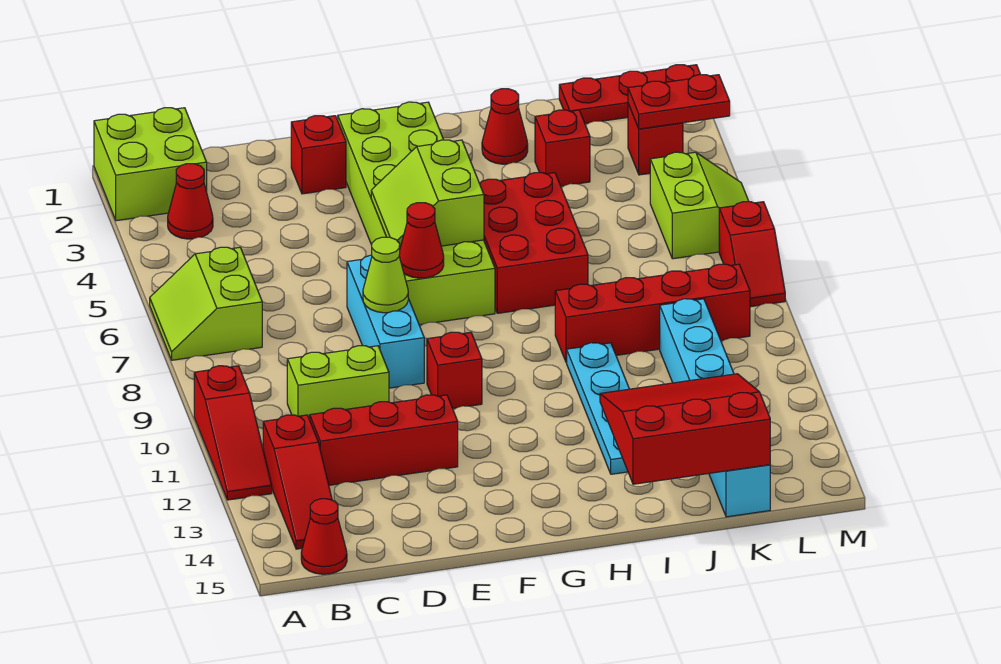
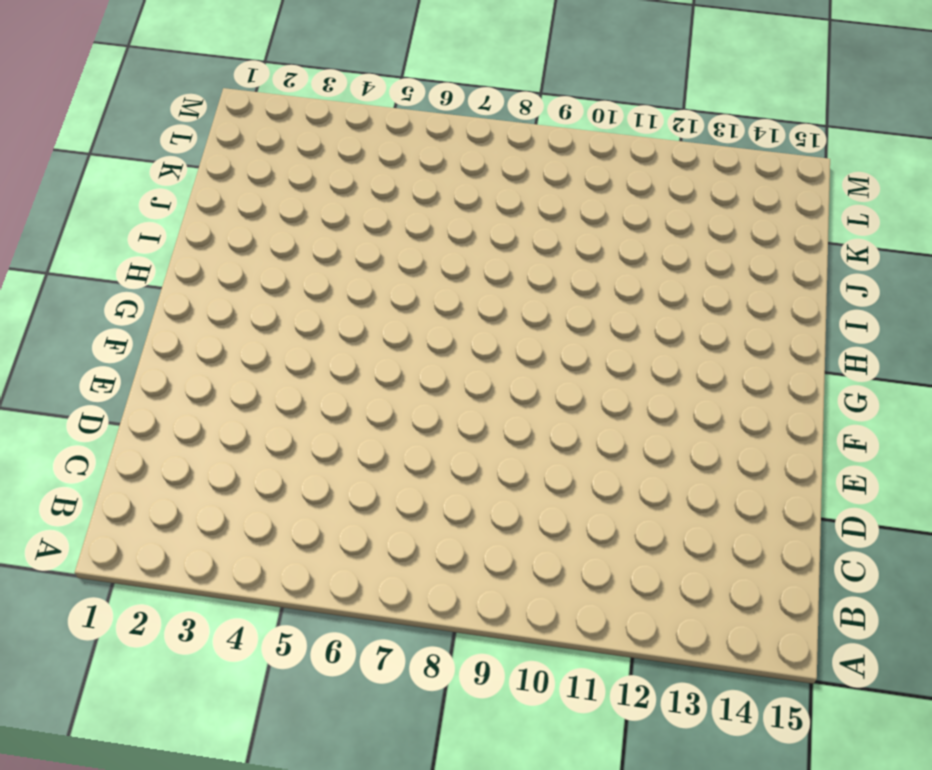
none -> lime 2x2 brick [94,108,207,221]
none -> lime 2x2 slope [150,247,262,360]
none -> red 1x3 slope [194,366,272,500]

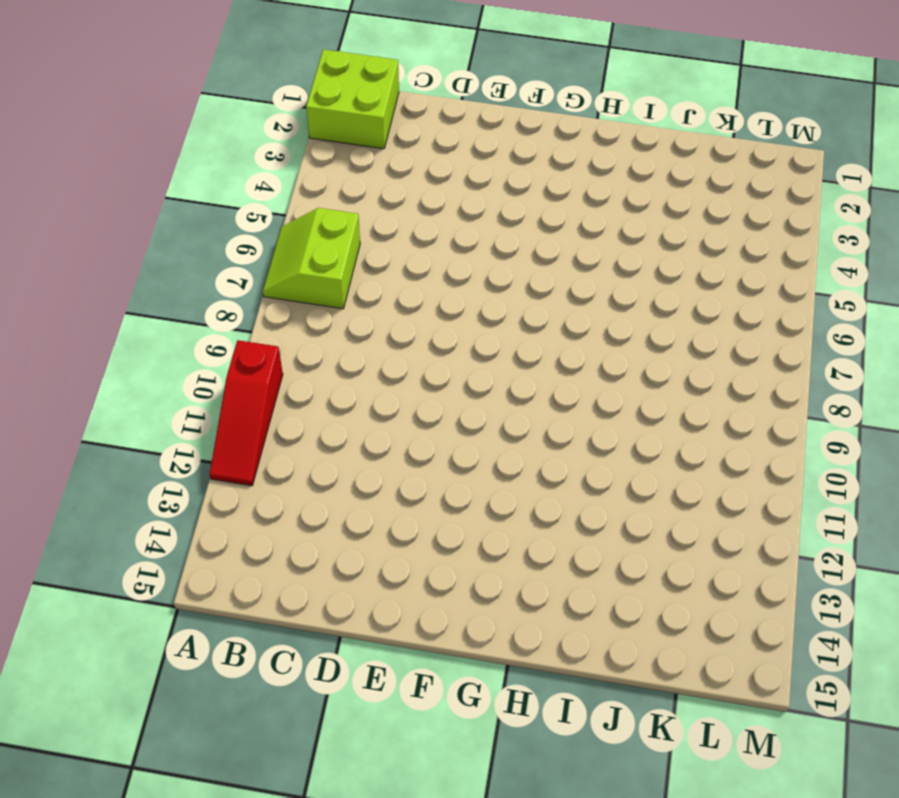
none -> red 1x1 cone [168,164,213,239]
none -> red 1x3 slope [263,415,332,549]
none -> red 1x1 cone [301,499,347,574]

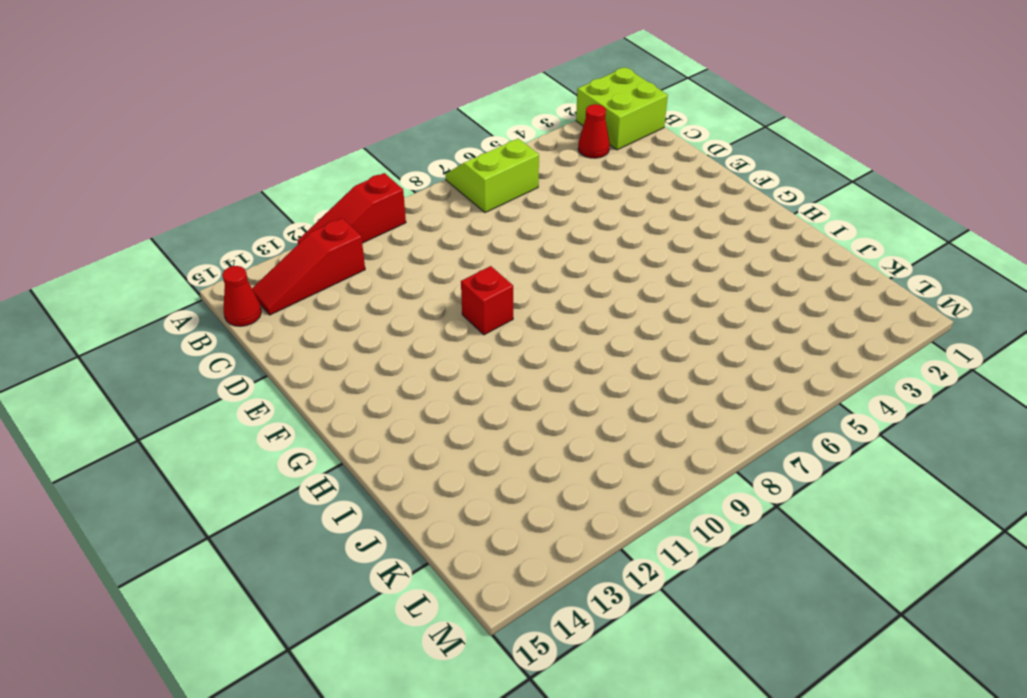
none -> lime 1x2 brick [287,346,389,420]
none -> red 1x3 brick [310,395,458,485]
none -> red 1x1 brick [291,116,346,194]

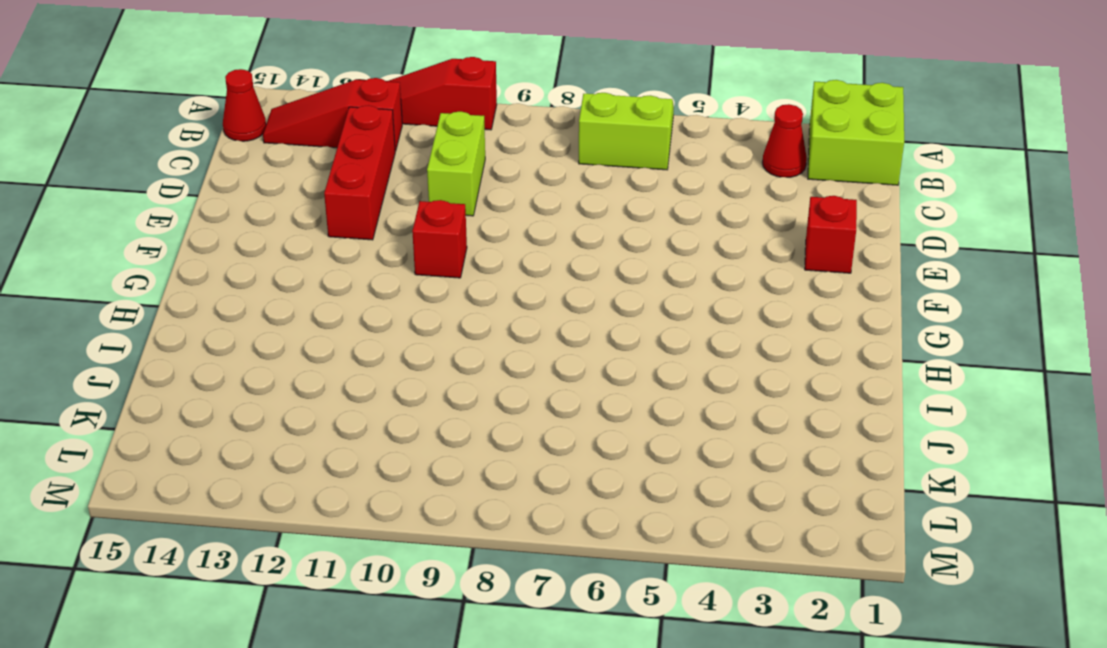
none -> cyan 1x3 brick [347,255,424,388]
none -> lime 2x6 brick [338,102,495,325]
none -> red 2x3 brick [480,173,588,313]

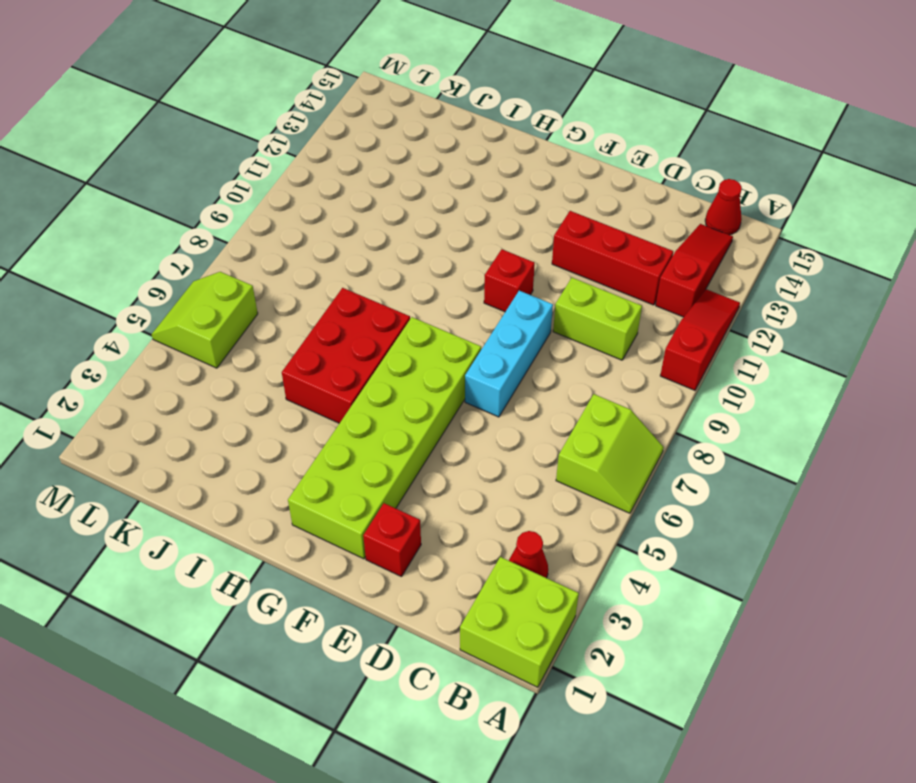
none -> red 1x1 cone [482,89,528,164]
none -> red 1x4 brick [555,264,750,363]
none -> cyan 1x4 plate [567,343,629,474]

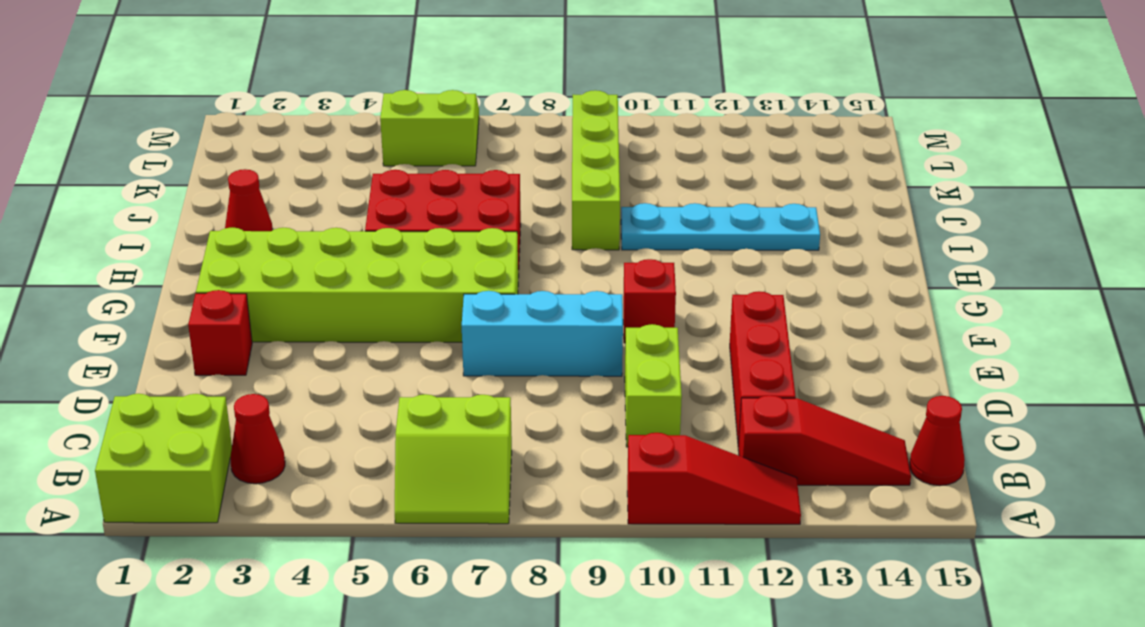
lime 1x4 brick [572,90,620,250] -> red 1x4 brick [555,264,750,363]
none -> red 1x1 brick [535,110,590,186]
none -> red 1x3 plate [559,65,701,124]
none -> cyan 1x6 brick [660,299,770,517]

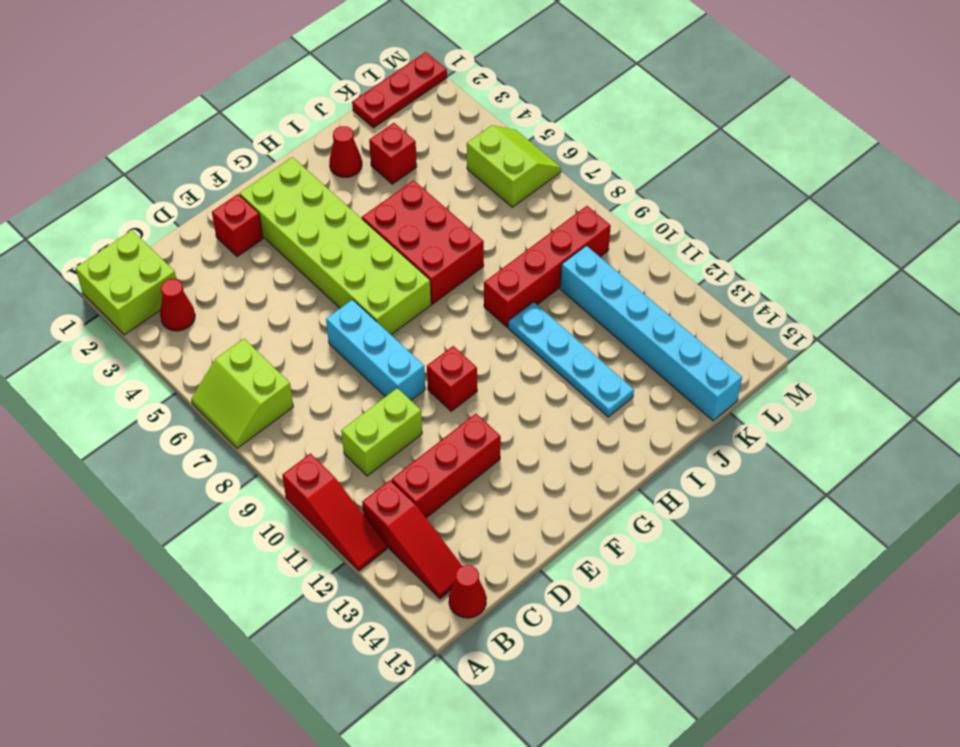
none -> red 1x1 brick [628,104,683,175]
none -> red 1x2 slope [719,202,785,307]
none -> lime 1x1 cone [363,237,408,313]

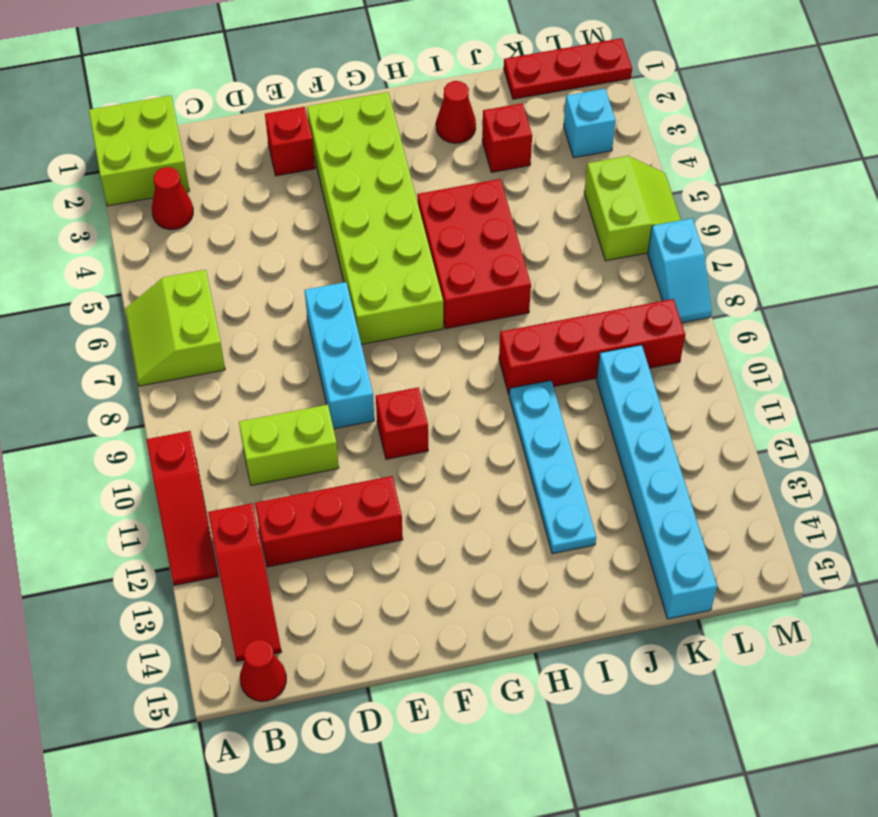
cyan 1x1 brick [564,89,616,158] -> red 1x1 brick [628,104,683,175]
cyan 1x2 slope [648,218,712,323] -> red 1x2 slope [719,202,785,307]
none -> lime 1x1 cone [363,237,408,313]
none -> lime 2x2 slope [371,140,484,247]
none -> red 1x1 cone [399,203,444,278]

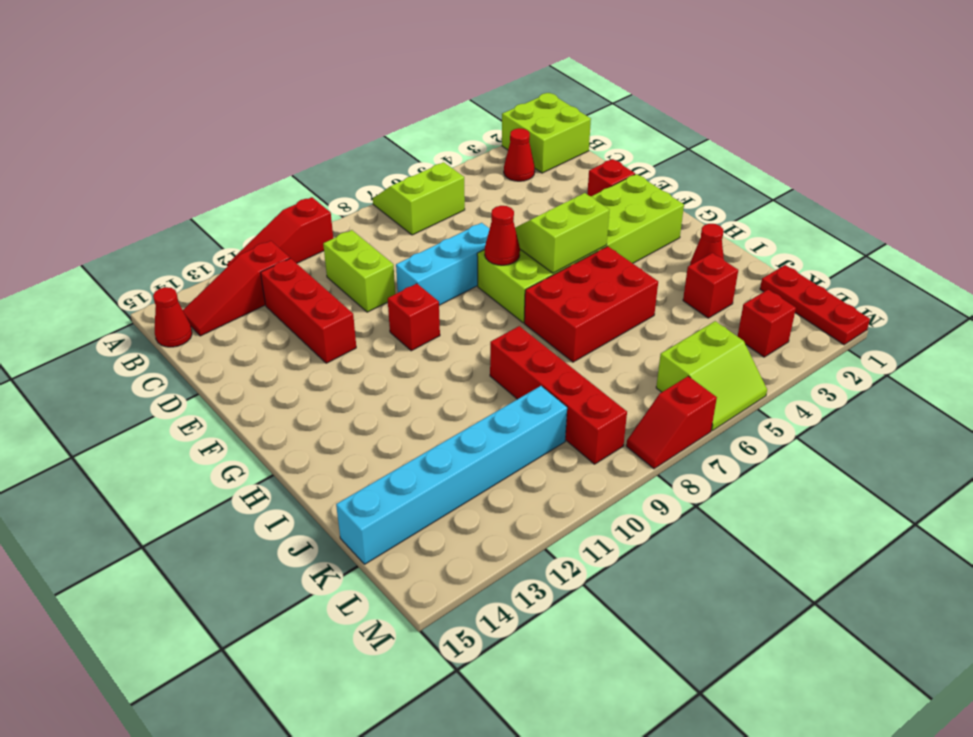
none -> cyan 1x4 plate [567,343,629,474]
none -> lime 1x1 cone [363,237,408,313]
none -> red 3x3 slope [600,374,770,484]

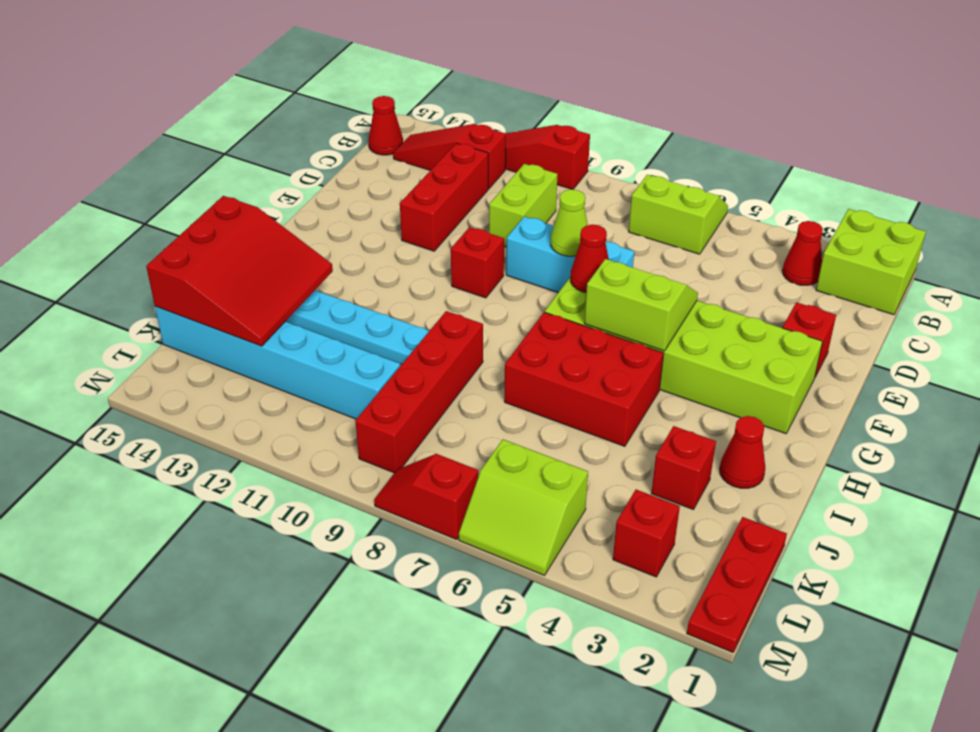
none -> red 1x2 plate [628,75,730,129]

